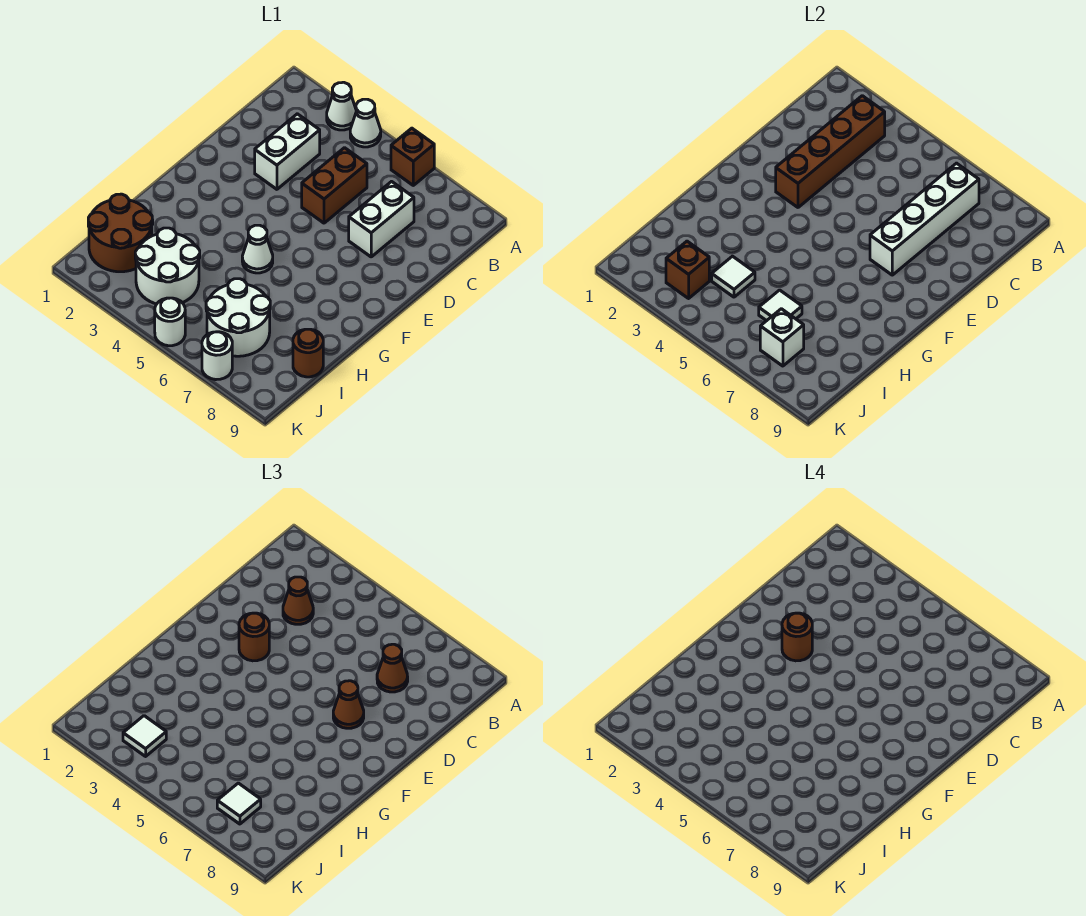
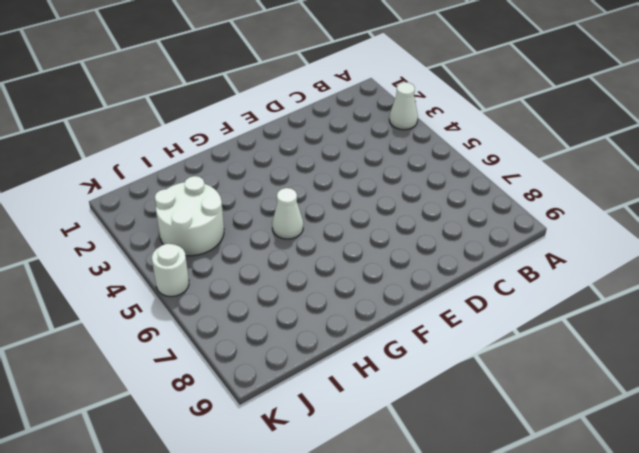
none -> white 1x1 cone [350,99,381,147]
none -> brown 1x1 brick [391,128,434,185]
none -> white 1x2 brick [255,114,320,189]

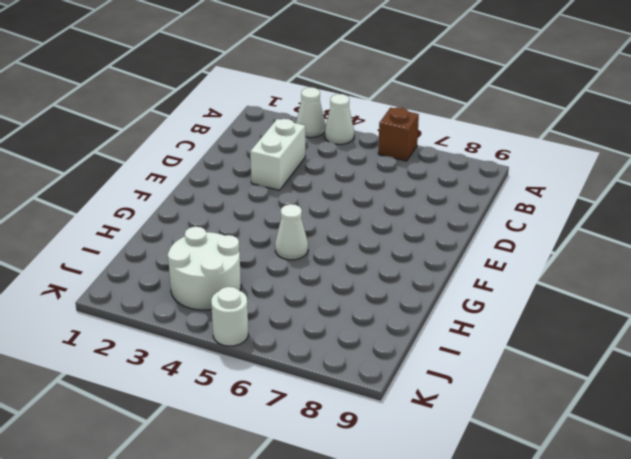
none -> brown 1x2 brick [302,148,367,223]
none -> white 1x2 brick [349,182,414,257]
none -> brown 2x2 round brick [88,194,153,272]

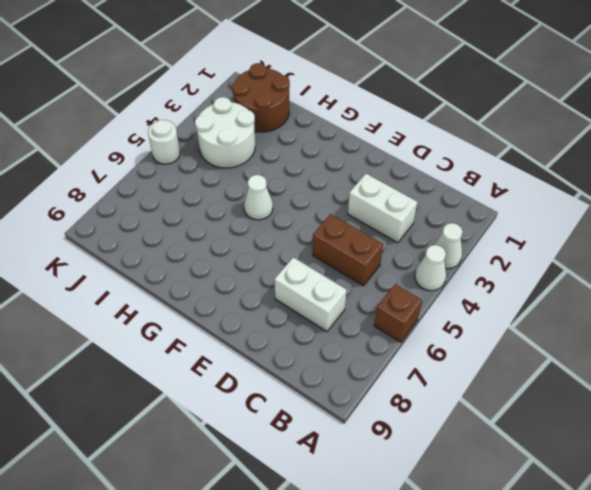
none -> white 2x2 round brick [206,279,270,356]
none -> brown 1x1 round brick [293,329,323,377]
none -> white 1x1 round brick [202,332,232,380]

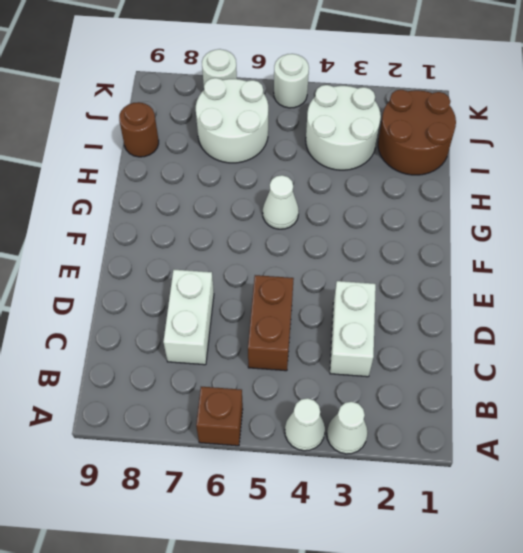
none -> brown 1x4 brick [776,96,885,207]
none -> white 1x4 brick [870,163,979,275]
none -> white 1x1 tile [712,256,755,297]

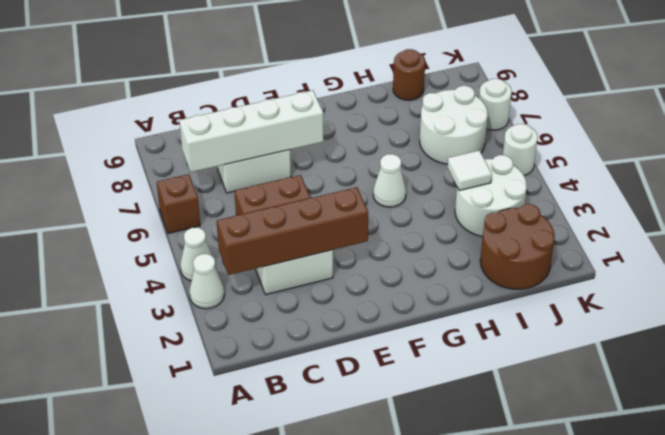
none -> white 1x1 tile [759,290,802,321]
none -> brown 1x1 brick [666,241,709,298]
none -> white 1x1 brick [760,309,804,366]

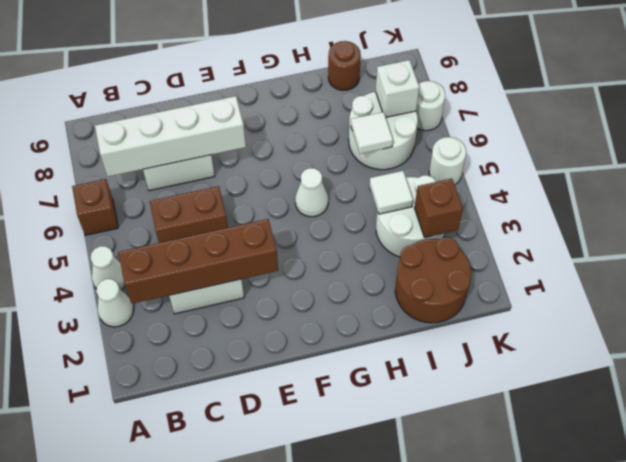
none -> brown 1x1 cone [283,577,313,624]
none -> brown 1x1 cone [377,644,408,692]
none -> brown 1x1 round brick [239,613,269,661]

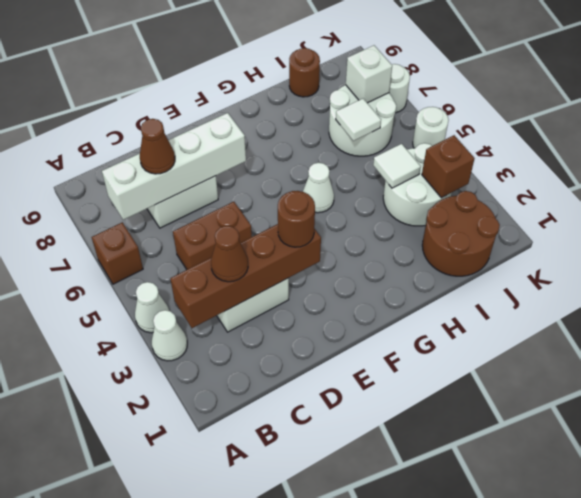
none -> brown 1x1 cone [333,681,364,728]
none -> white 1x1 tile [123,716,166,756]
none -> white 1x1 tile [217,783,261,824]

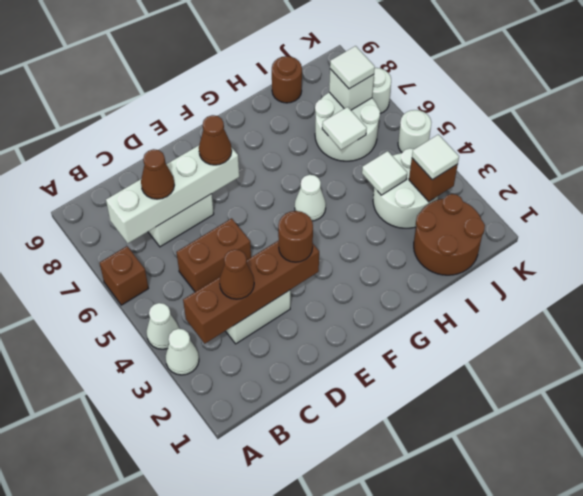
none -> brown 1x1 round brick [782,613,812,661]

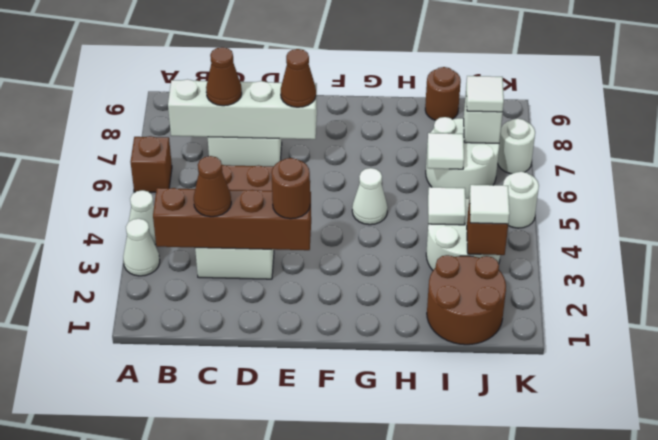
none -> brown 1x1 round brick [782,613,812,661]

